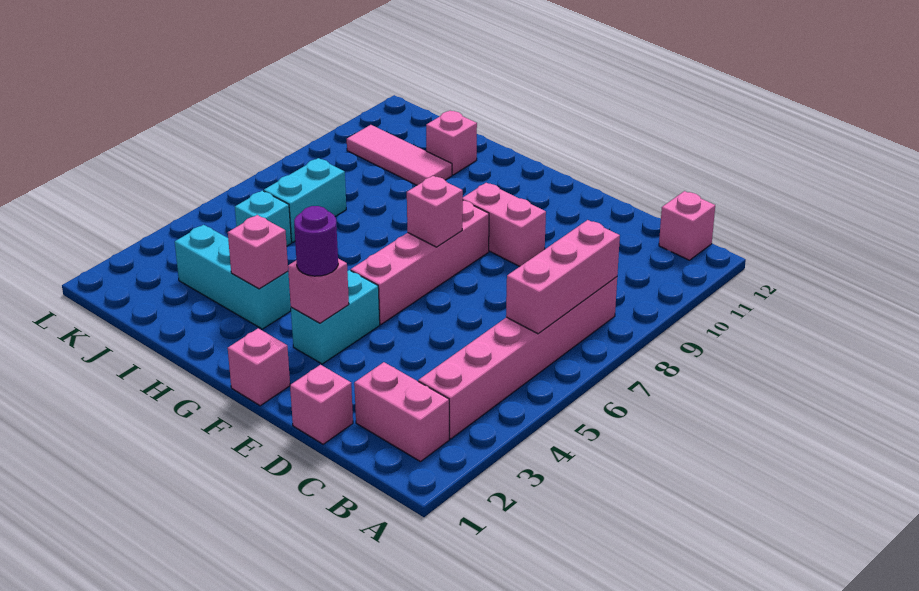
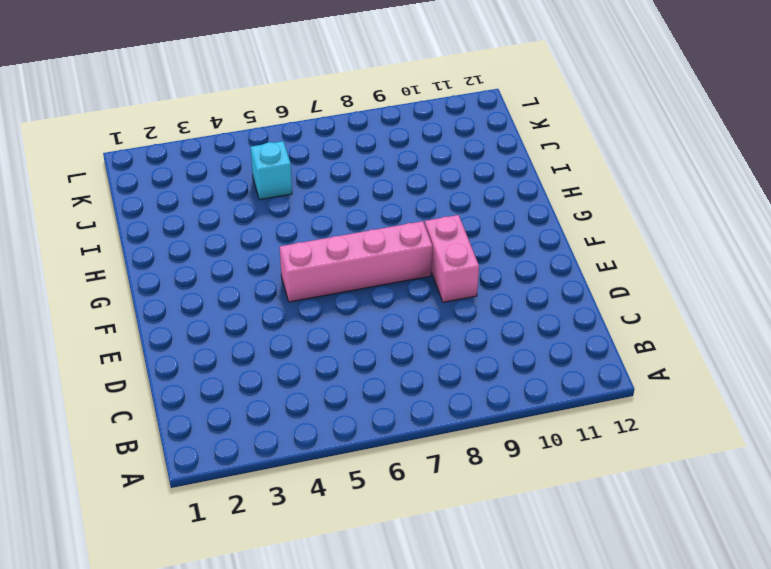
none -> pink 1x2 brick [354,362,449,462]
none -> pink 1x6 brick [418,277,617,439]
none -> pink 1x1 brick [659,191,715,260]

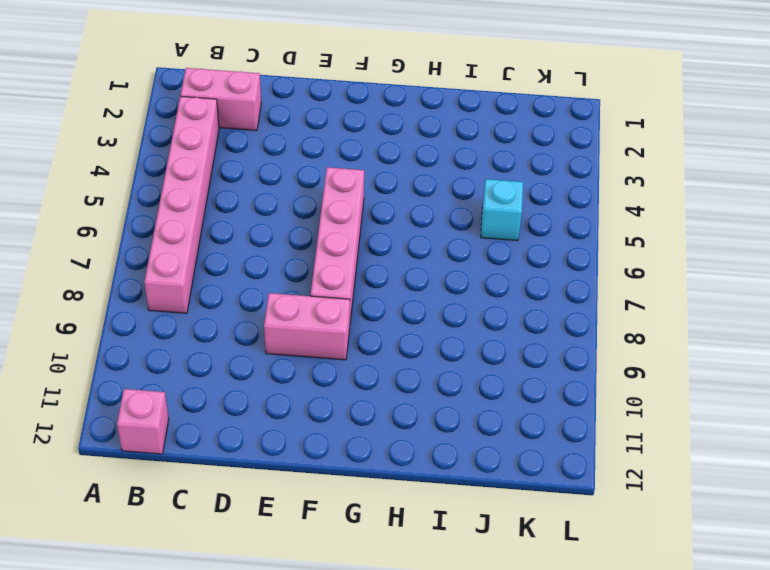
none -> pink 1x1 brick [290,365,353,444]
none -> pink 1x1 brick [228,328,290,406]
none -> cyan 1x2 brick [291,270,380,364]

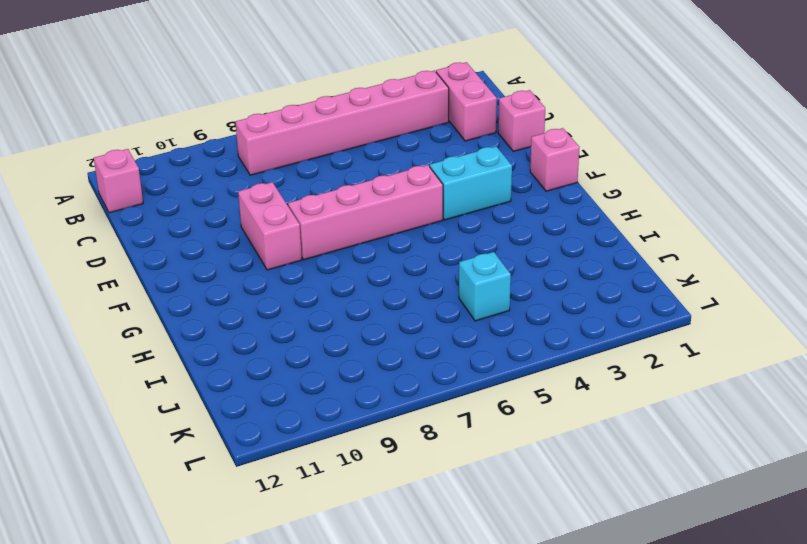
none -> cyan 1x3 brick [175,225,291,329]
none -> pink 1x3 tile [347,125,452,185]
none -> pink 1x1 brick [426,111,477,175]

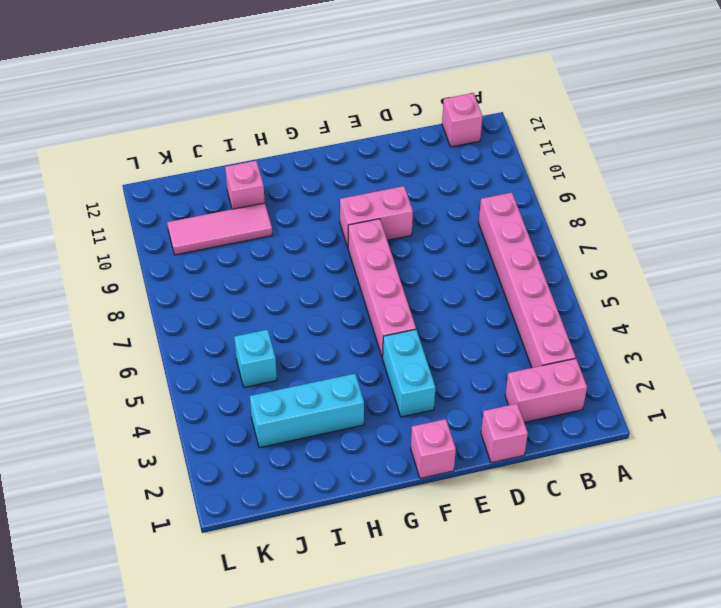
none -> cyan 1x2 brick [264,158,346,242]
none -> pink 1x3 brick [506,220,620,334]
none -> pink 1x1 brick [288,259,349,323]

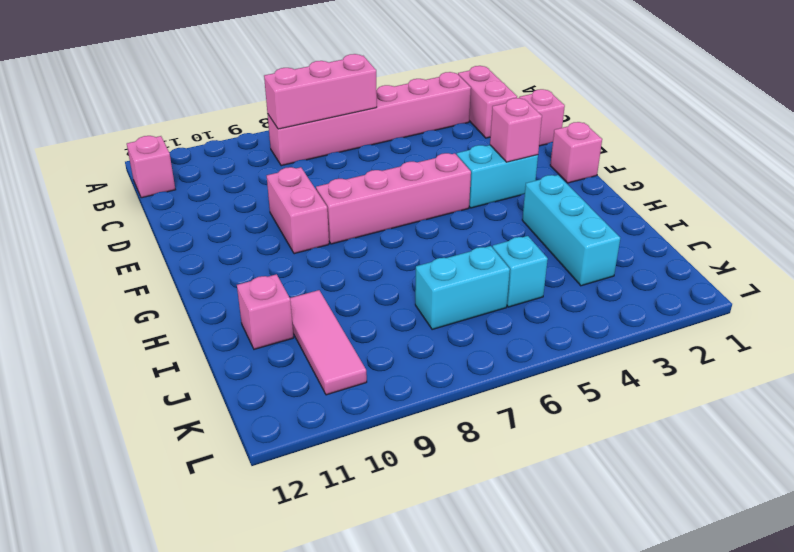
none -> pink 1x1 brick [407,176,463,247]
none -> pink 1x1 brick [228,215,288,289]
none -> purple 1x1 round brick [294,206,338,276]

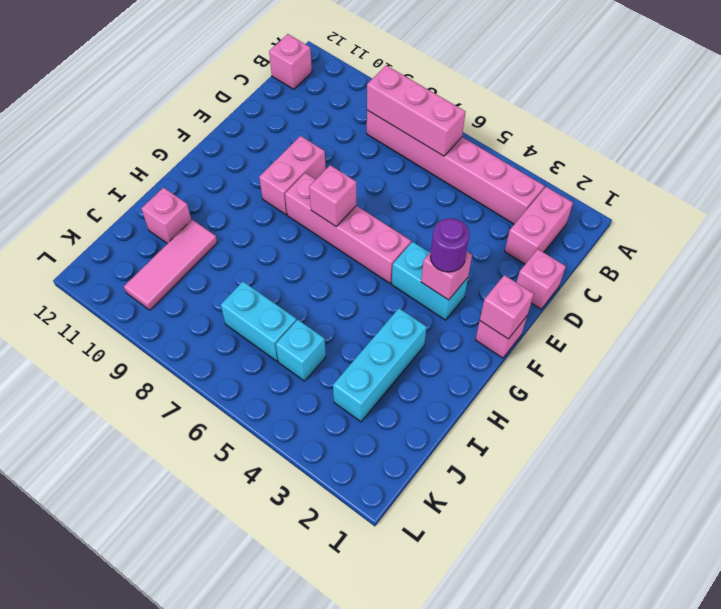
pink 1x1 brick [480,275,534,339] -> pink 1x1 brick moved to [228,215,288,289]

